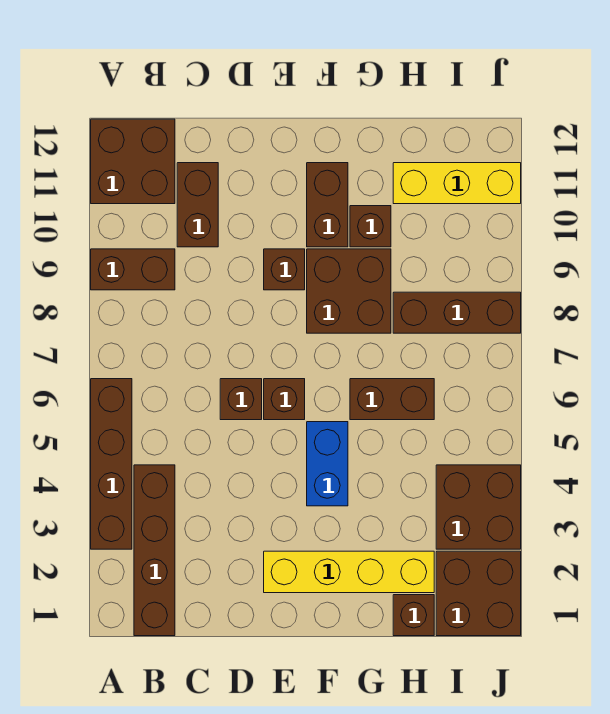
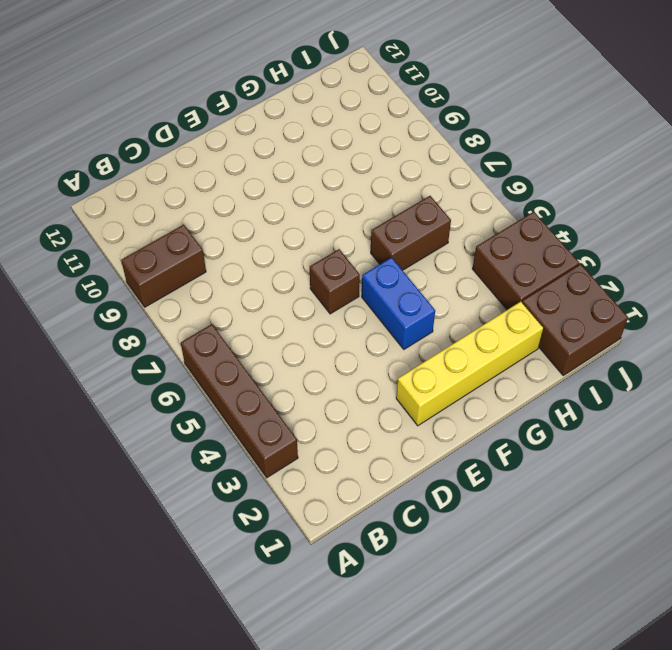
none -> brown 2x2 brick [91,119,175,204]
none -> brown 1x4 brick [134,465,175,636]
none -> brown 1x2 brick [177,163,218,247]

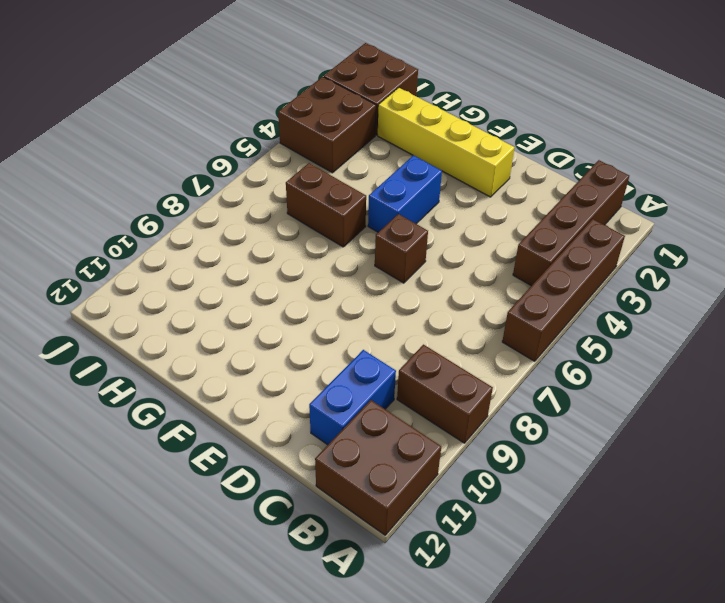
blue 1x2 brick [309,350,396,445] -> brown 1x2 brick [177,163,218,247]
none -> brown 1x1 brick [220,379,262,420]
none -> brown 1x1 brick [264,249,305,290]
none -> brown 2x2 brick [307,249,391,333]

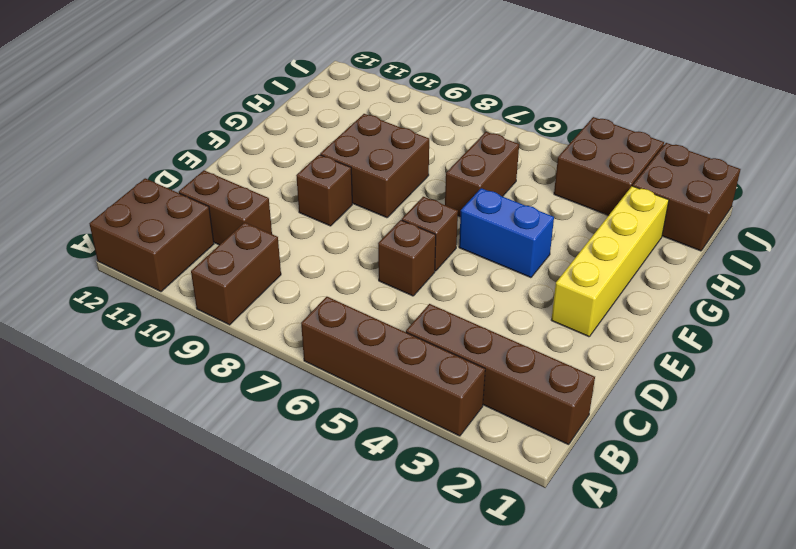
none -> brown 1x2 brick [307,163,348,247]
none -> brown 1x1 brick [350,206,391,247]
none -> brown 1x1 brick [393,595,434,636]

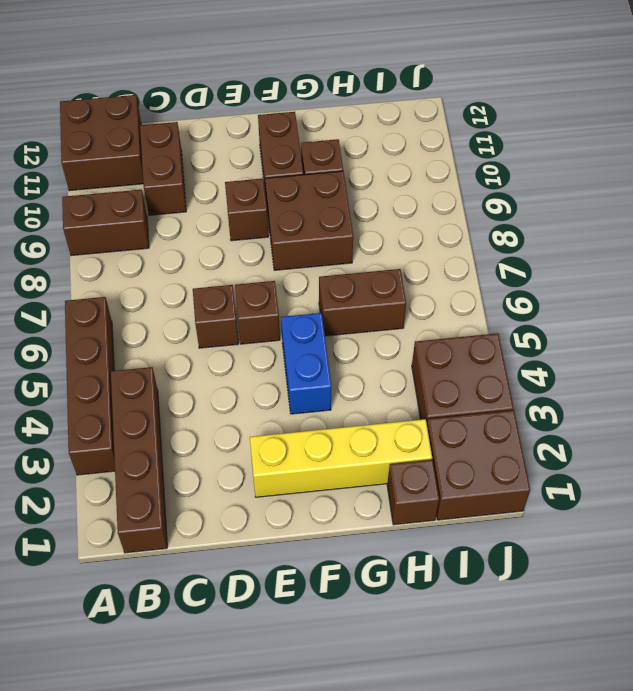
none -> brown 1x3 brick [393,292,521,333]
none -> yellow 1x3 brick [393,163,521,204]

